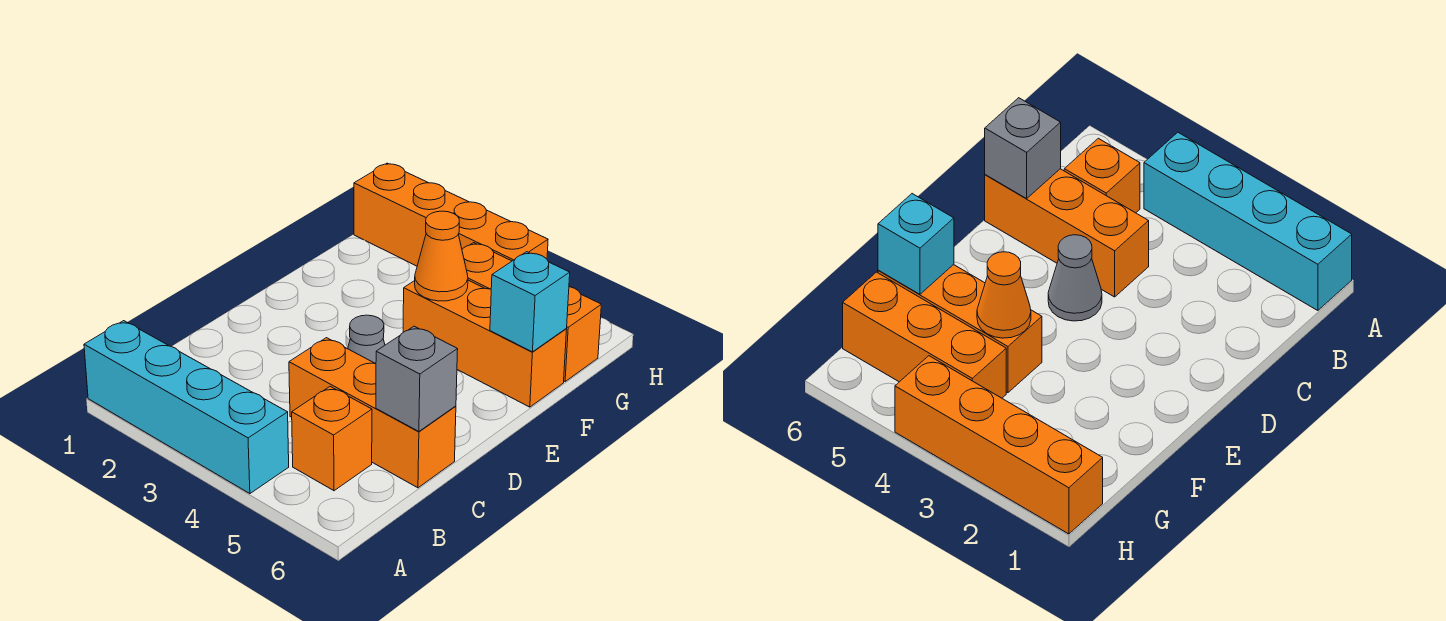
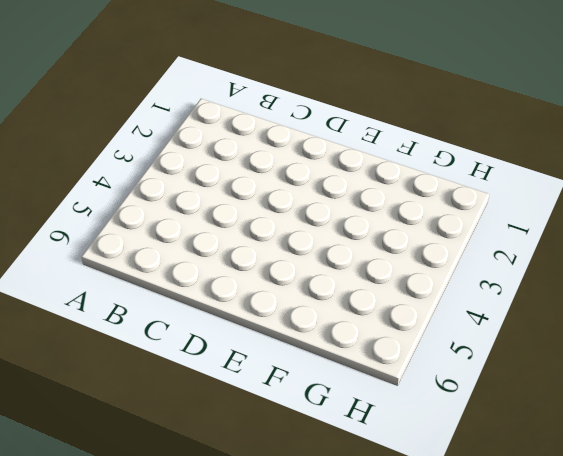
none -> cyan 1x4 brick [84,321,289,494]
none -> orange 1x1 brick [292,387,372,491]

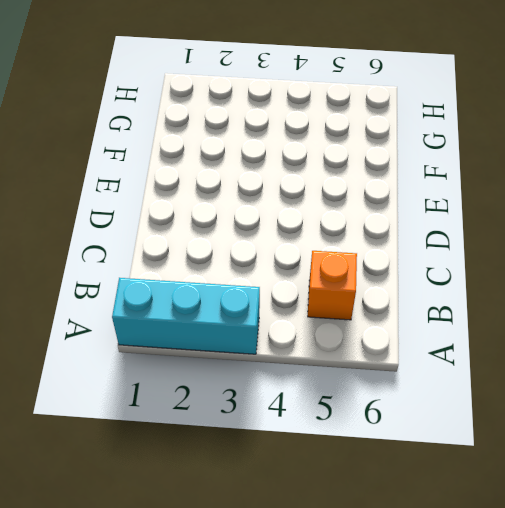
cyan 1x3 brick [112,278,260,354] -> cyan 1x4 brick [84,321,289,494]
none -> orange 1x3 brick [289,338,456,488]
none -> grey 1x1 cone [348,315,385,364]

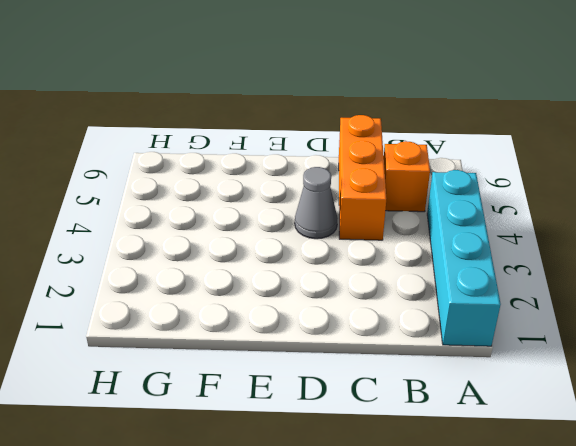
none -> orange 1x3 brick [403,280,567,407]
none -> orange 1x3 brick [462,243,601,381]

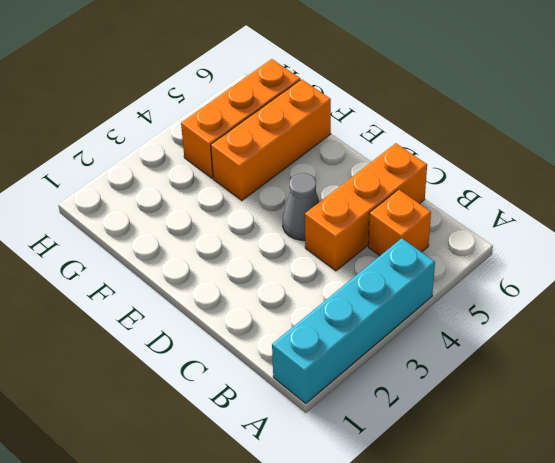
none -> orange 1x4 brick [354,163,548,266]
none -> grey 1x1 brick [376,326,458,431]

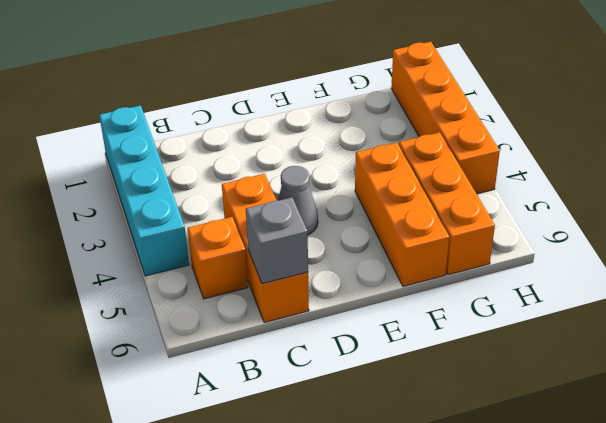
none -> orange 1x1 cone [415,211,468,301]
none -> cyan 1x1 brick [490,252,570,352]

